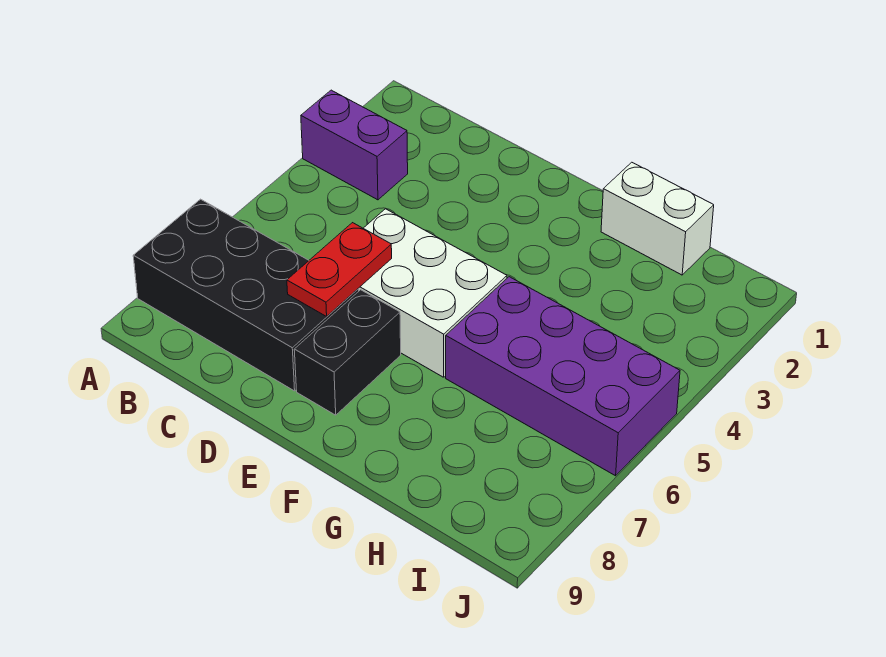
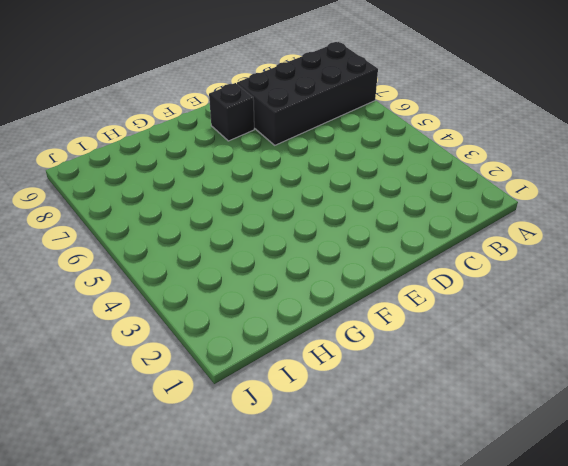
black 1x1 brick [209,83,254,141] -> black 1x2 brick [294,290,401,415]
none -> purple 1x2 brick [301,90,408,200]
none -> white 2x3 brick [358,209,507,377]

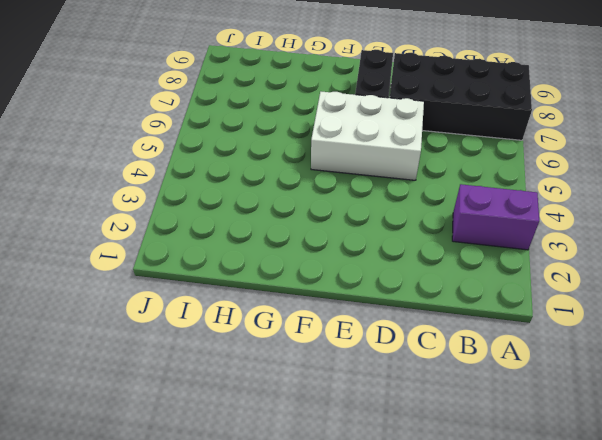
none -> white 1x2 brick [601,162,714,275]
none -> purple 2x4 brick [446,277,680,476]

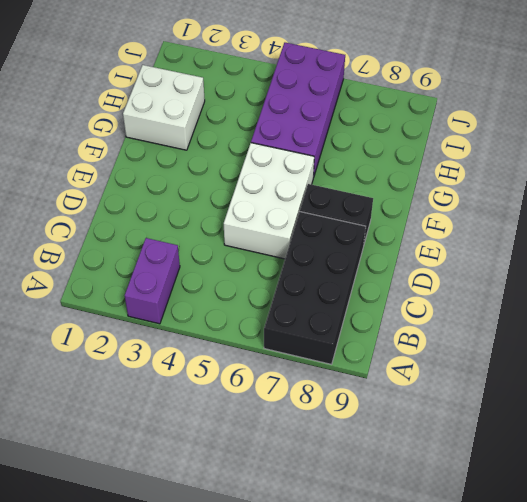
white 2x2 brick [123,65,205,150] -> white 1x2 brick [601,162,714,275]
none -> red 1x2 plate [287,223,392,316]

